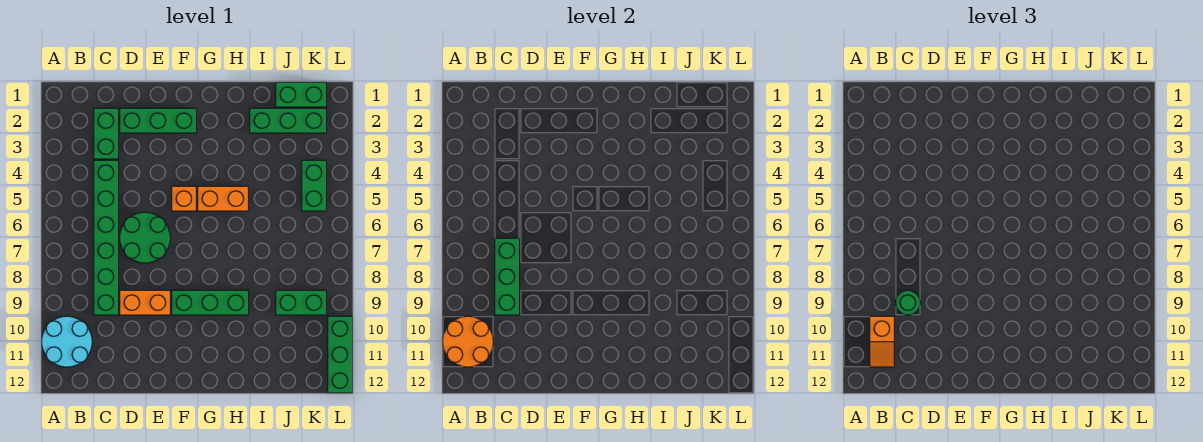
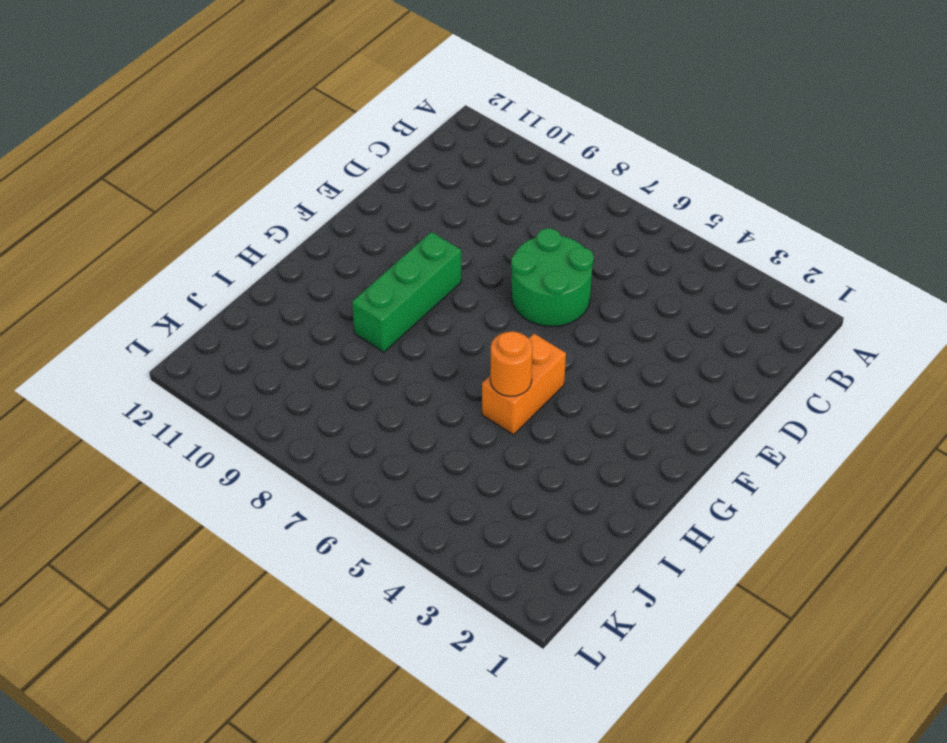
orange 1x1 round brick [490,331,533,396] -> none
none -> cyan 2x2 round brick [42,316,92,367]
none -> green 1x2 brick [94,108,118,159]
none -> green 1x6 brick [94,160,118,315]

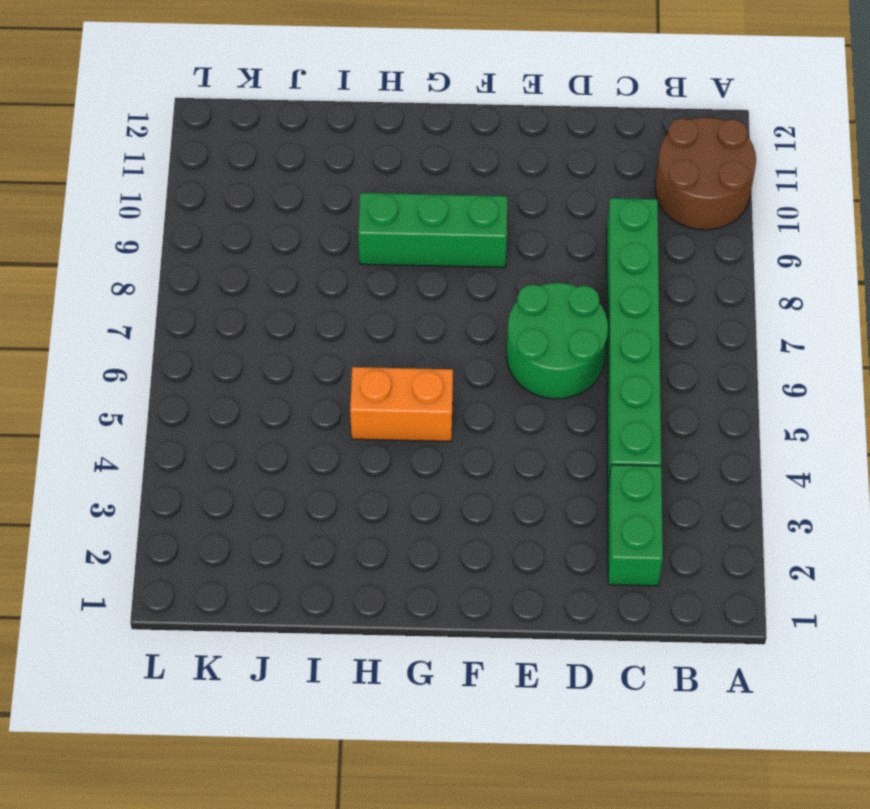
brown 2x2 round brick [655,117,756,230] -> cyan 2x2 round brick [42,316,92,367]
none -> green 1x3 brick [120,108,196,133]
none -> orange 1x2 brick [120,290,170,315]
none -> orange 1x1 brick [172,186,196,211]

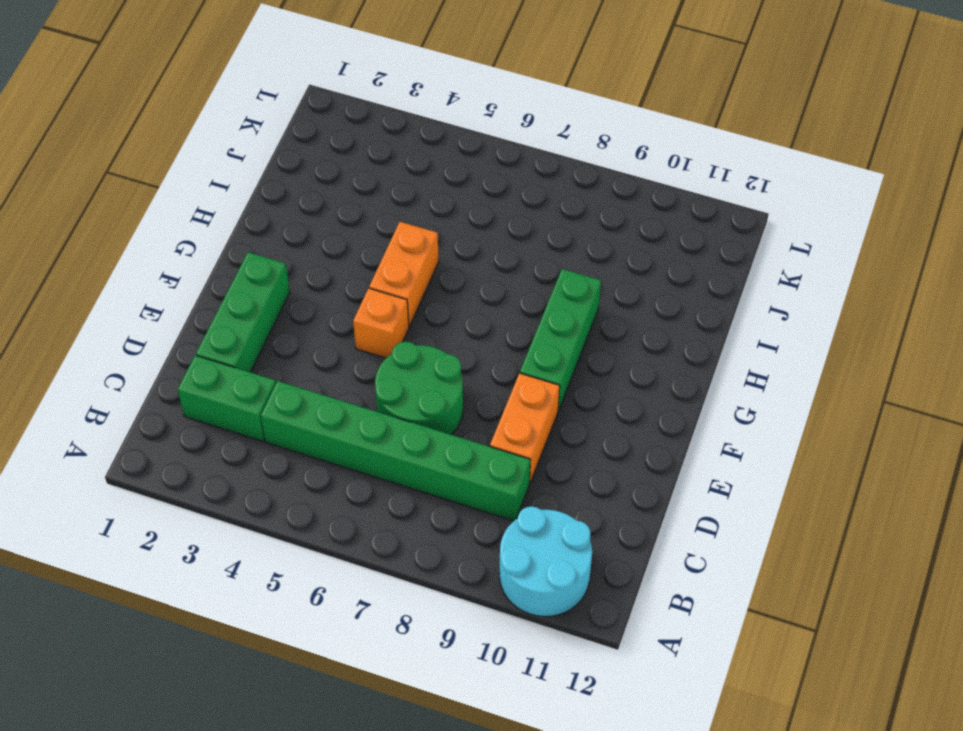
none -> green 1x3 brick [250,108,326,133]
none -> green 1x2 brick [276,82,326,107]
none -> green 1x2 brick [276,290,326,315]

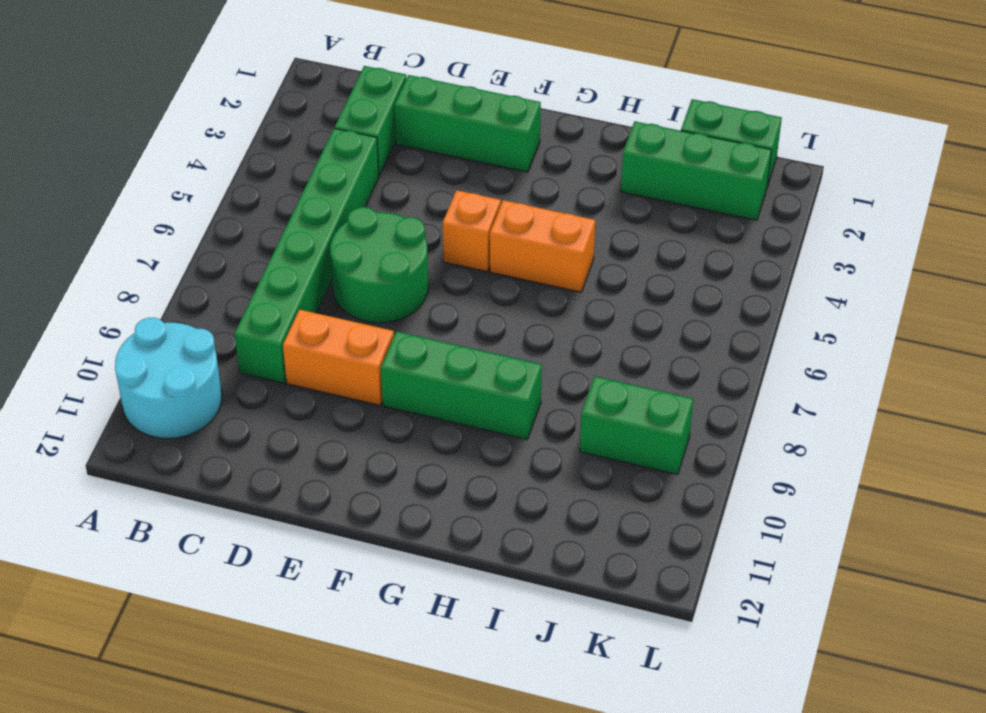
none -> green 1x2 brick [302,160,326,211]
none -> green 1x3 brick [328,316,352,393]
none -> orange 2x2 round brick [443,316,493,367]

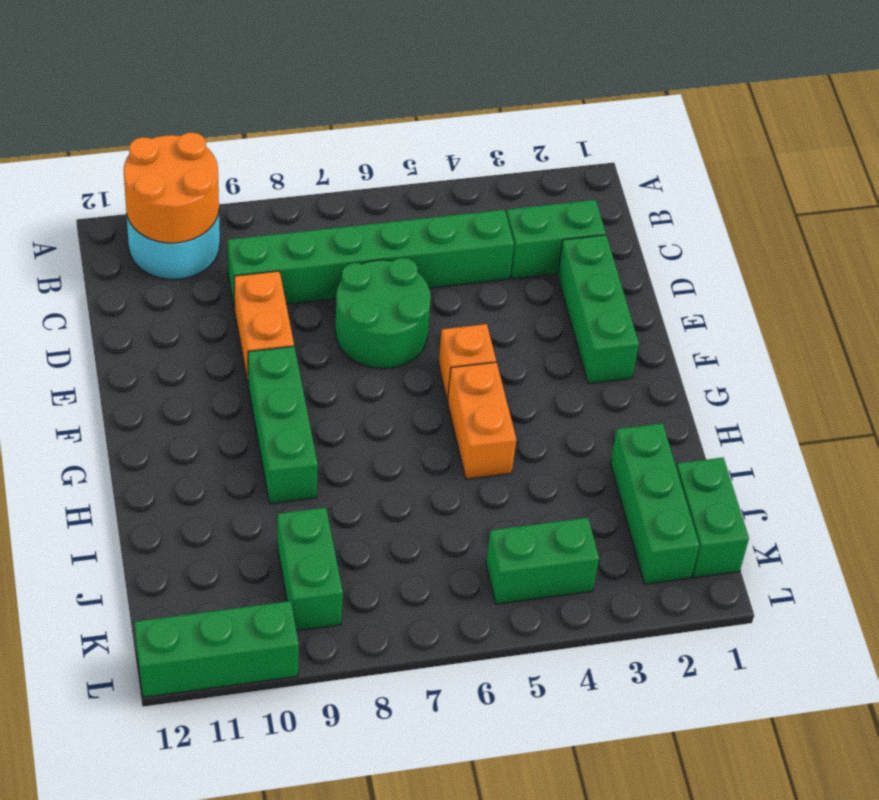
none -> green 1x3 brick [495,238,519,315]
none -> orange 1x2 slope [870,316,894,367]
none -> green 1x1 round brick [896,290,920,315]

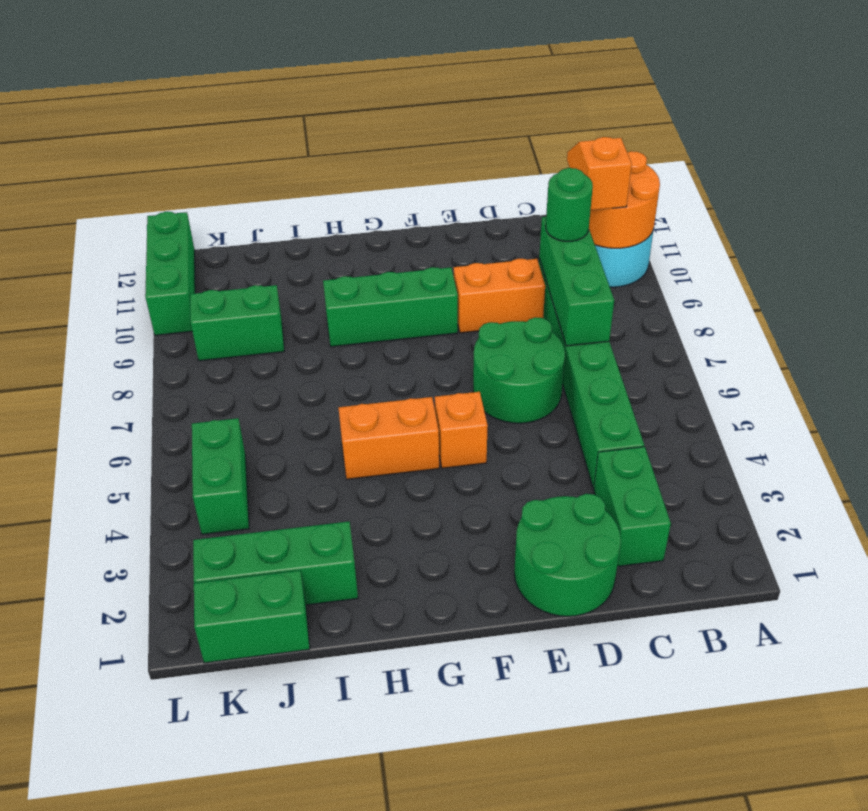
green 2x2 round brick [514,494,621,616] -> green 1x3 brick [120,108,196,133]

